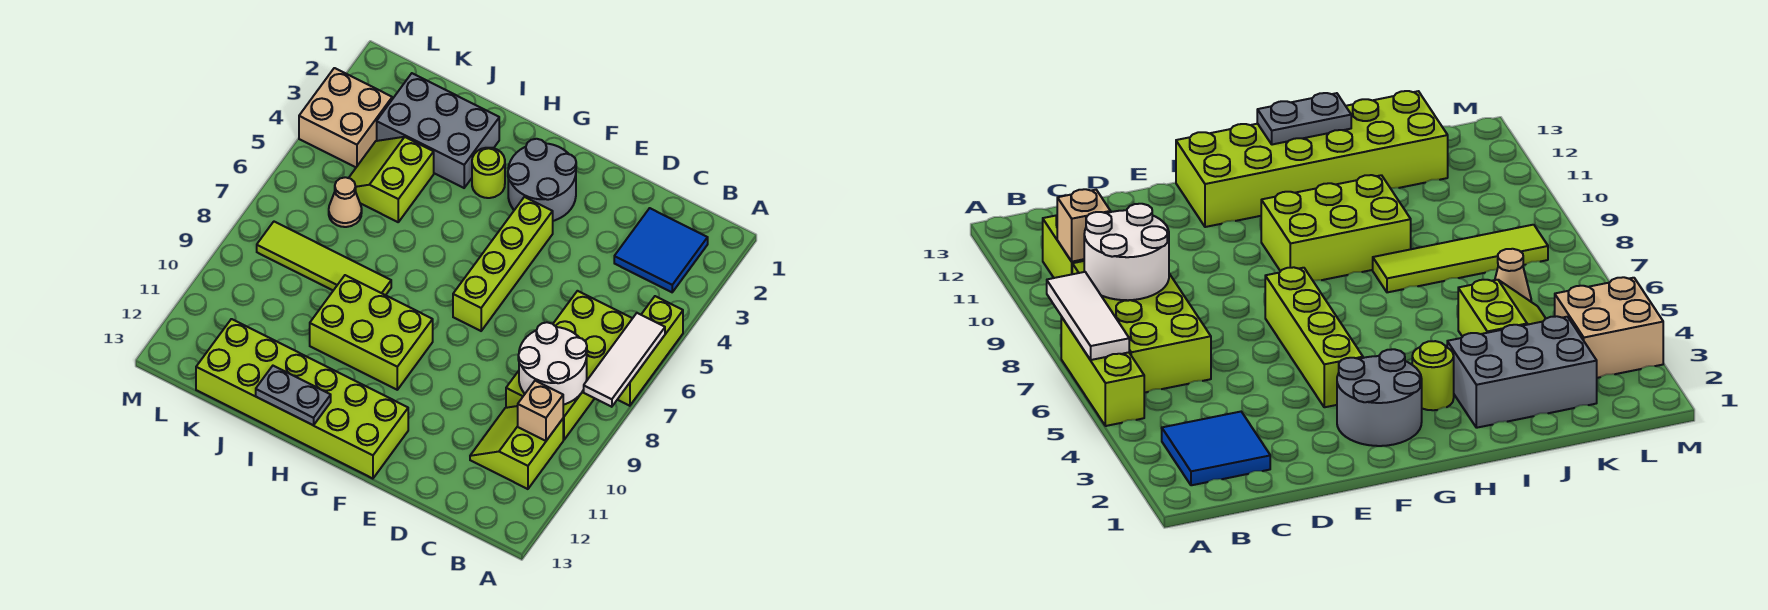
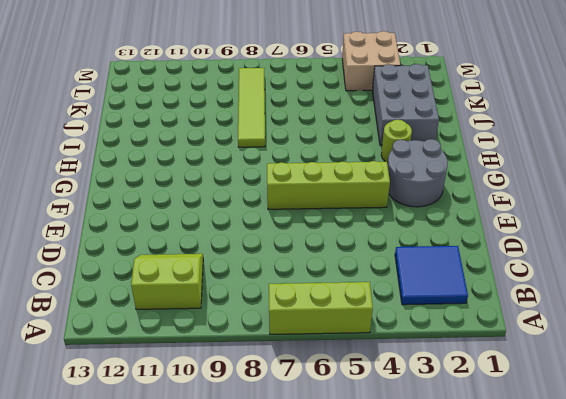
none -> lime 2x4 brick [506,291,633,440]
none -> lime 2x6 brick [196,319,408,479]
none -> lime 2x3 brick [310,275,433,390]

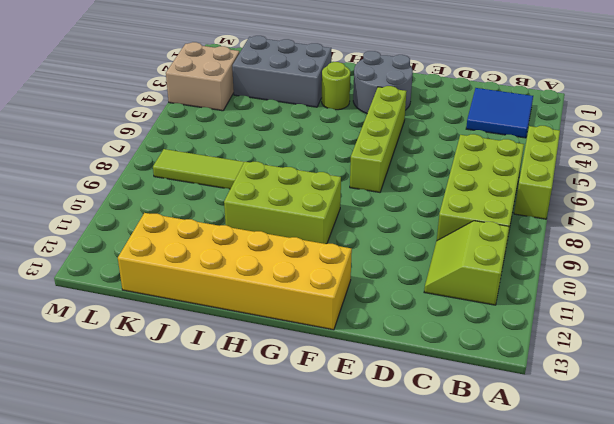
yellow 2x6 brick [118,213,352,330] -> lime 2x6 brick [196,319,408,479]
none -> lime 2x2 slope [349,137,434,222]
none -> tan 1x1 cone [329,177,362,227]
none -> white 1x3 tile [583,313,665,407]

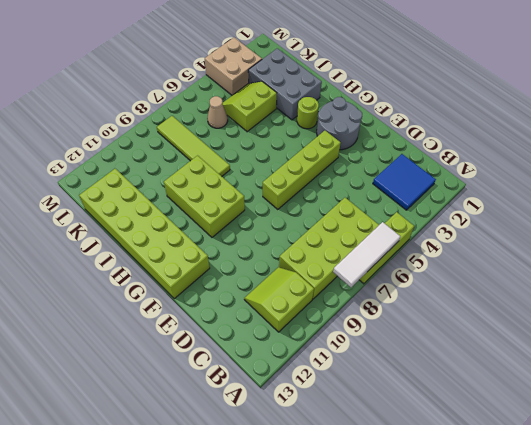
none -> white 2x2 round brick [518,322,587,405]
none -> tan 1x1 brick [518,381,563,441]
none -> grey 1x2 plate [256,366,331,425]

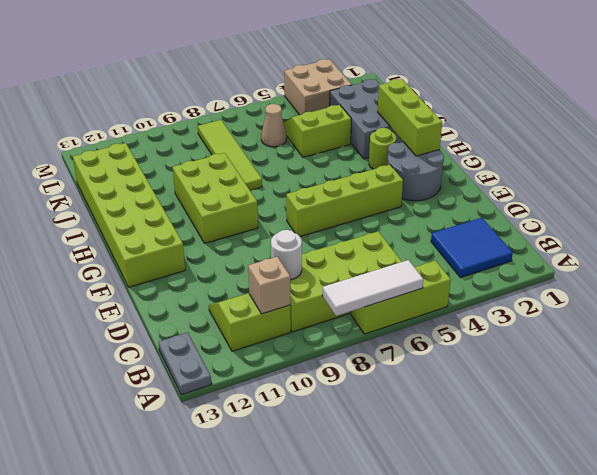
grey 1x2 plate [158,332,211,395] -> grey 1x2 plate moved to [256,366,331,425]
white 1x1 round brick [271,230,302,280] -> white 2x2 round brick [518,322,587,405]
lime 1x3 brick [378,79,442,156] -> none

